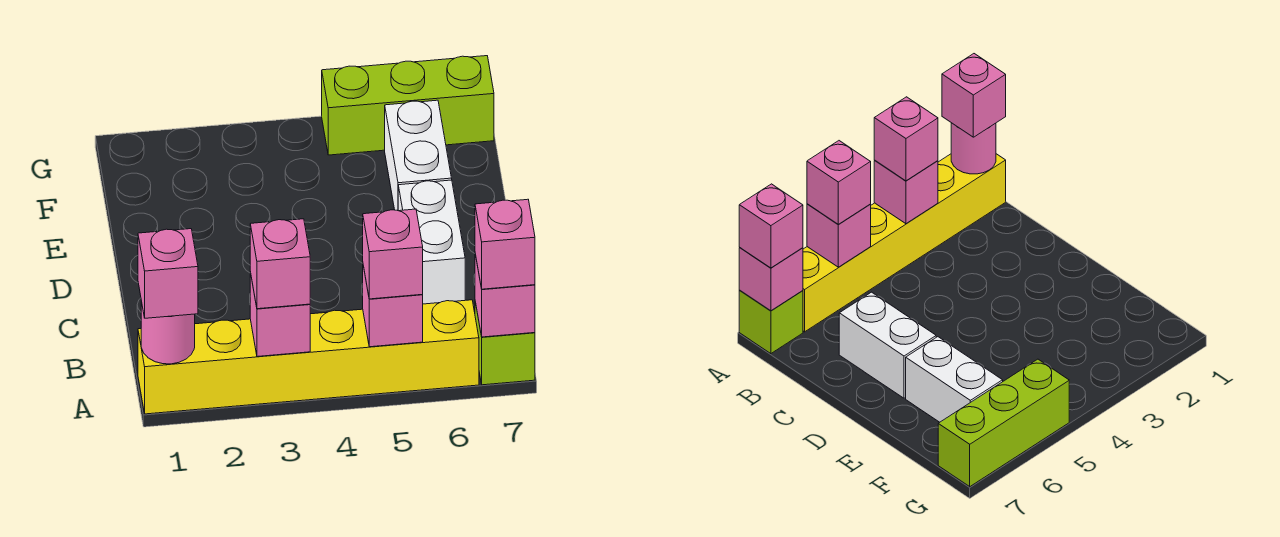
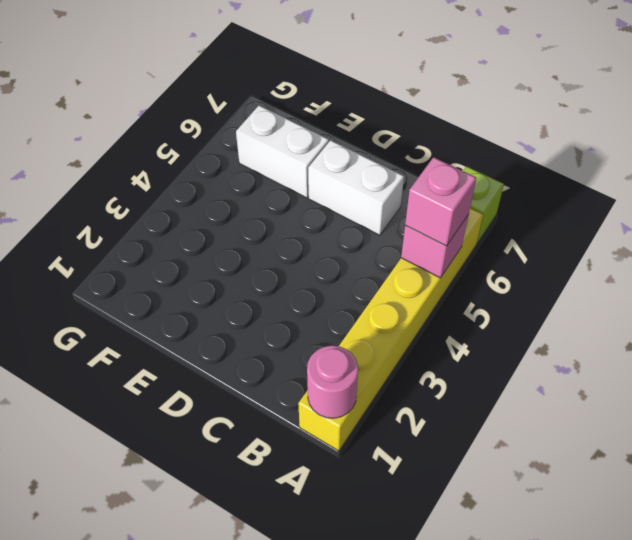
none -> lime 1x3 brick [322,56,494,155]
none -> pink 1x1 brick [250,272,310,357]
none -> pink 1x1 brick [475,254,535,337]

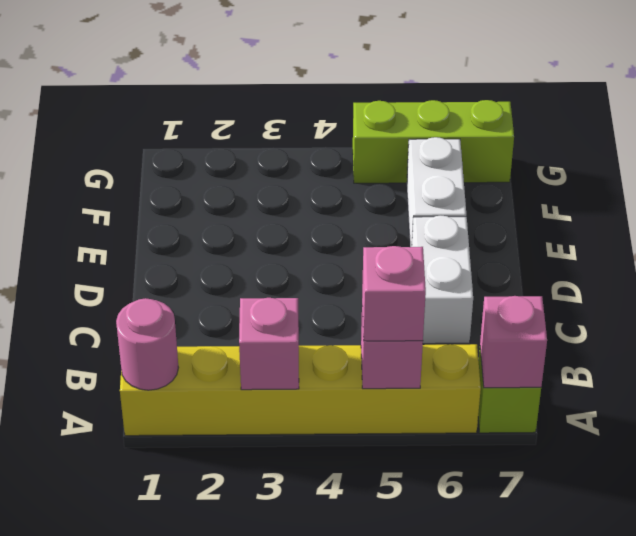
none -> pink 1x1 brick [138,229,198,318]
none -> pink 1x1 brick [250,219,310,309]
none -> pink 1x1 brick [475,199,535,289]

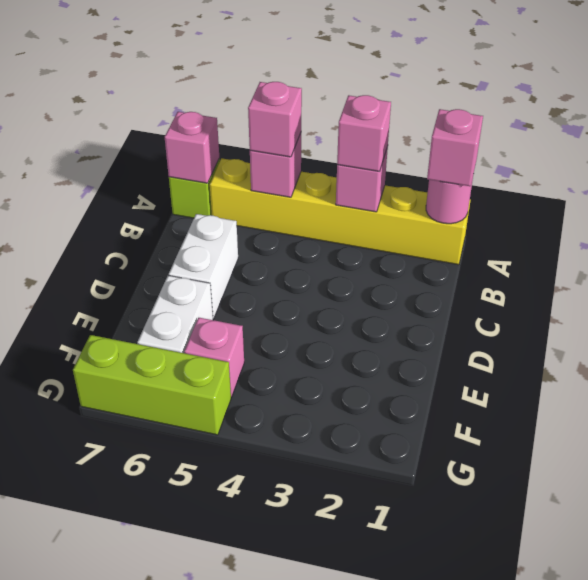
pink 1x1 brick [184,318,244,397] -> pink 1x1 brick moved to [475,199,535,289]

